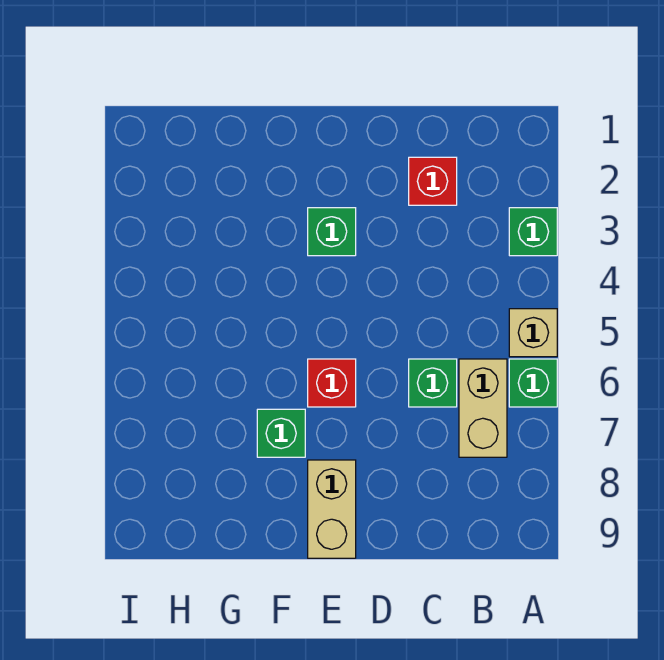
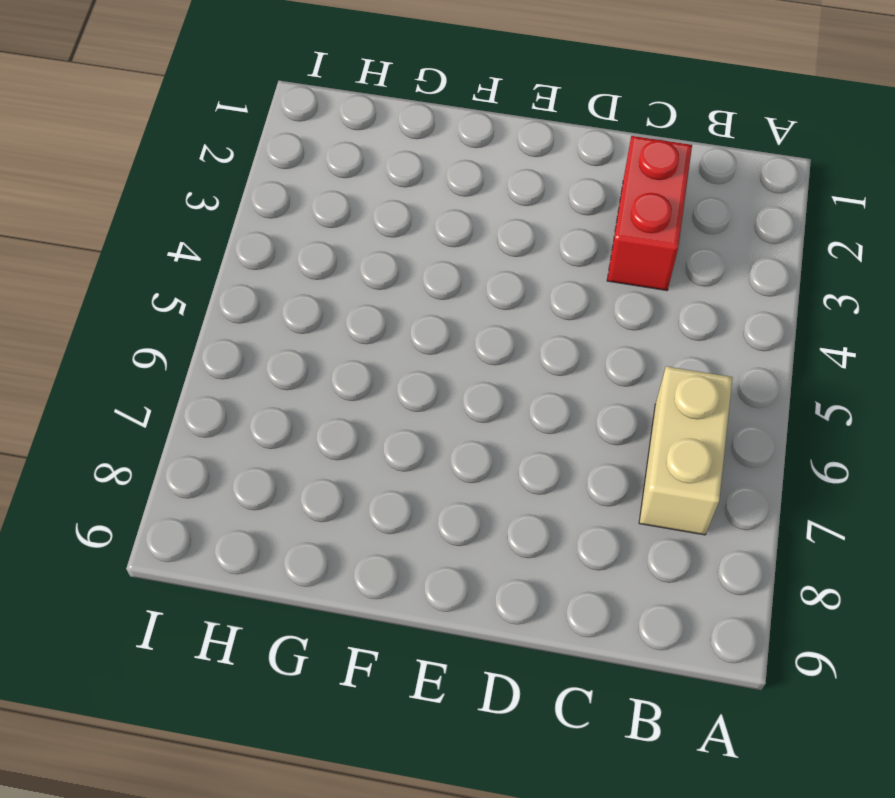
red 1x2 brick [607,136,692,290] -> red 1x1 brick [409,157,457,205]
none -> green 1x1 brick [509,208,557,256]
none -> tan 1x1 brick [509,309,557,357]

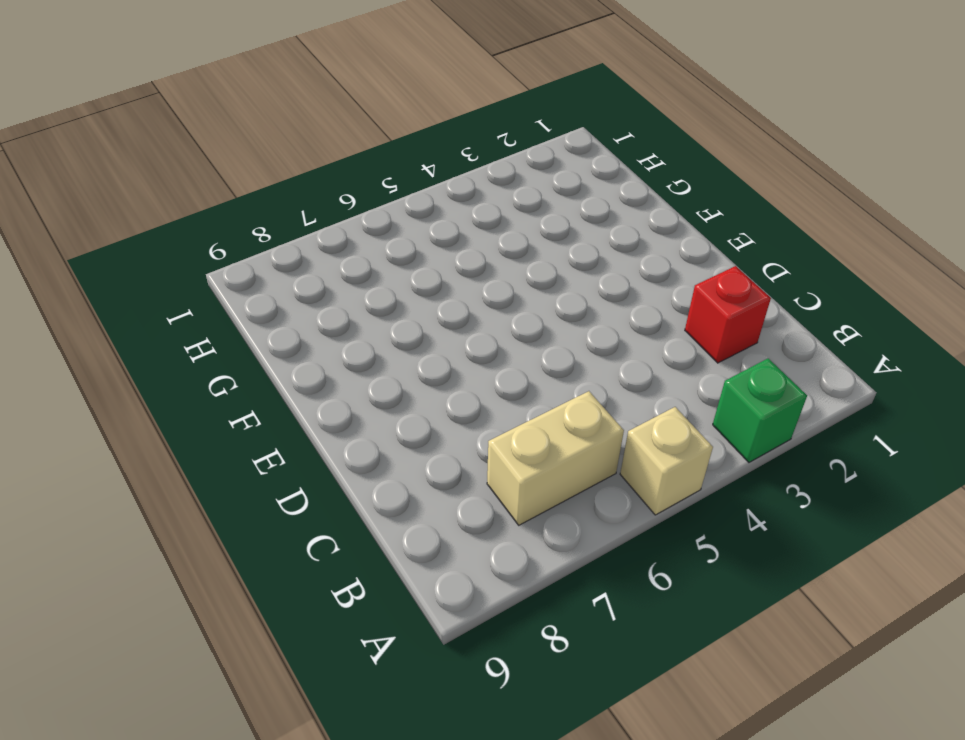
none -> green 1x1 brick [509,359,557,407]
none -> green 1x1 brick [409,359,457,407]

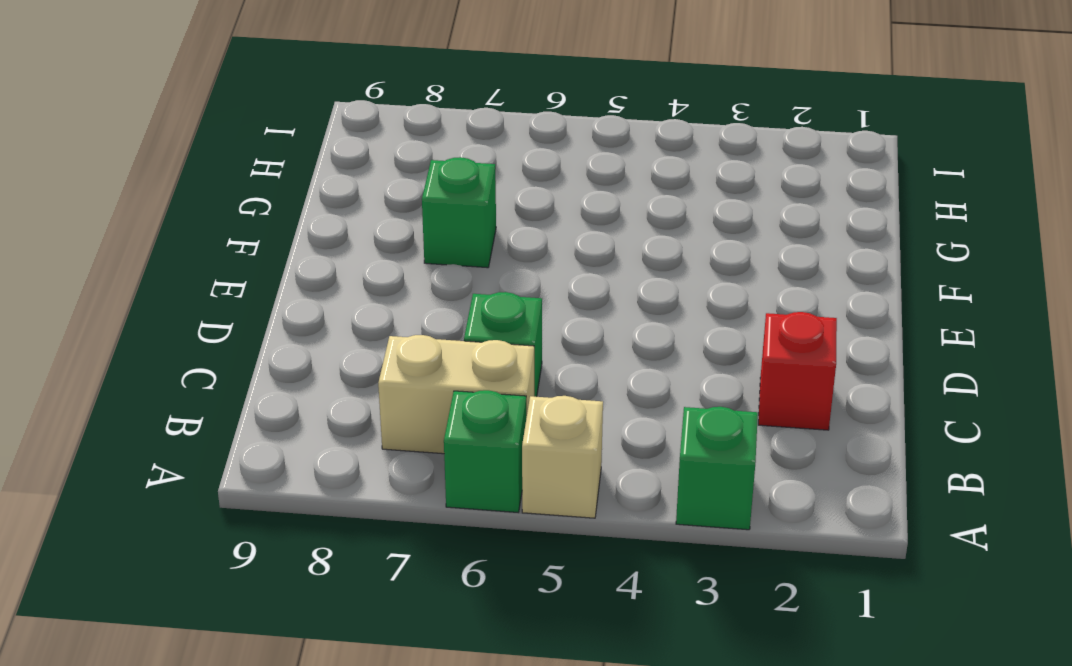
none -> green 1x1 brick [308,208,356,256]
none -> red 1x1 brick [308,359,356,407]

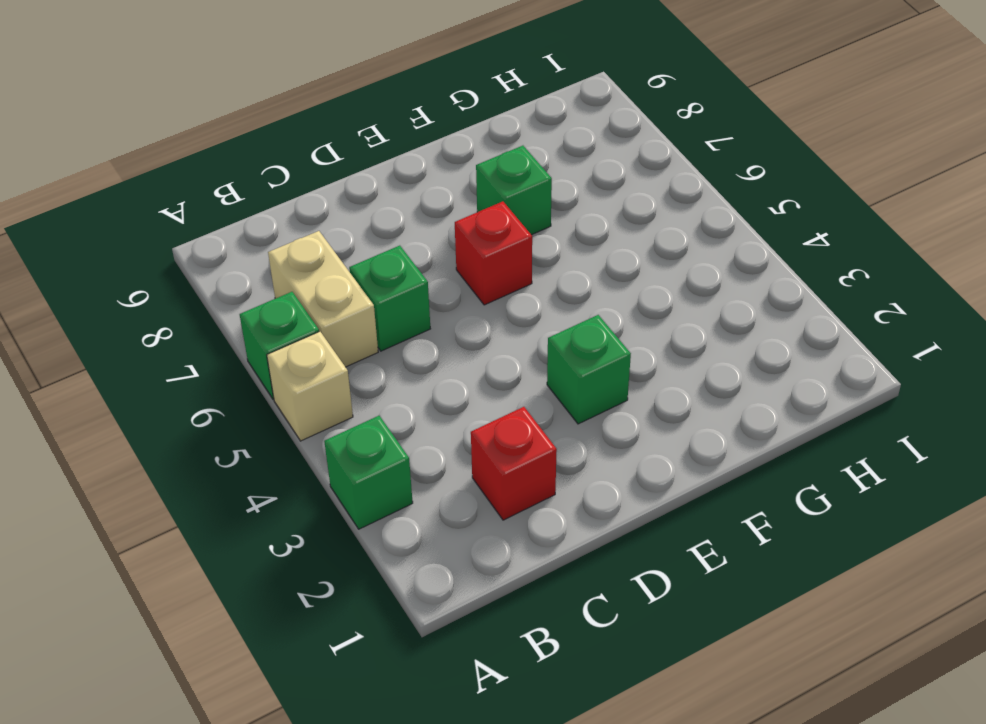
none -> tan 1x2 brick [308,460,356,558]

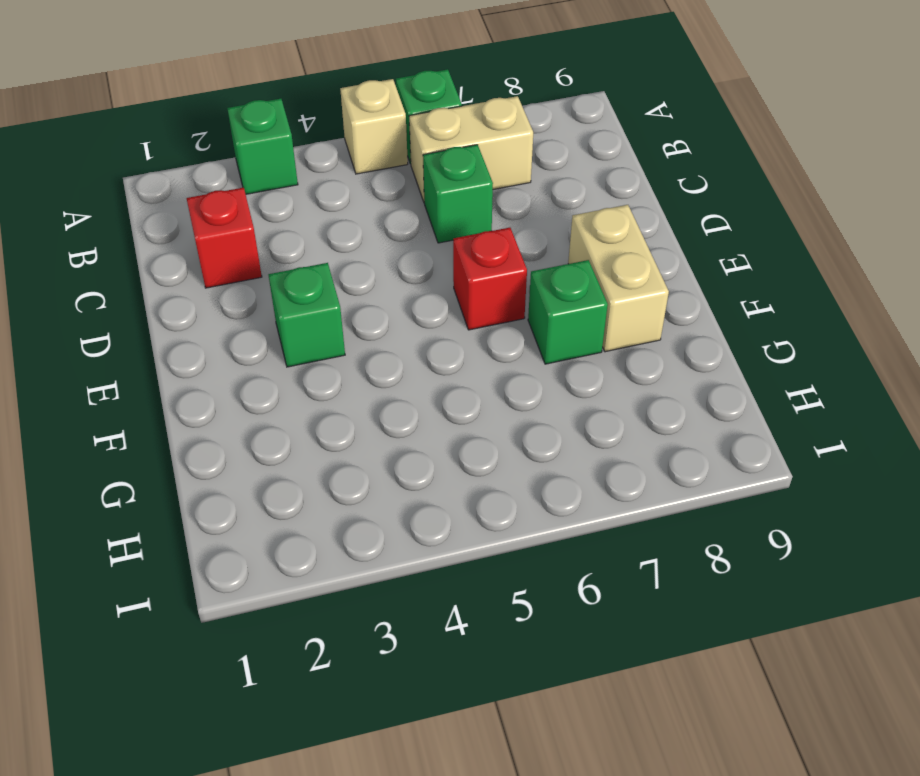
tan 1x2 brick [568,205,669,352] -> tan 1x2 brick turned to [308,460,356,558]

